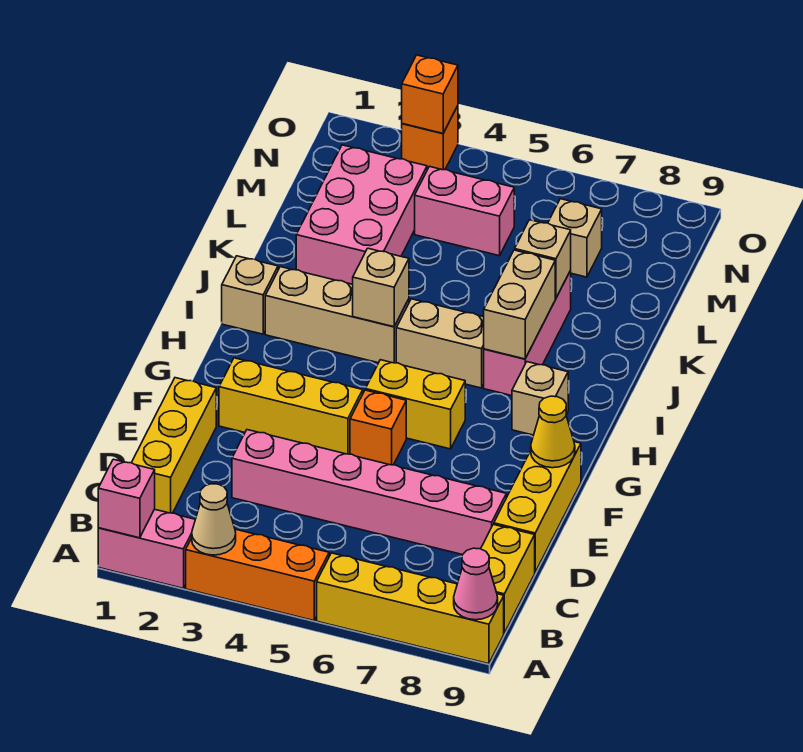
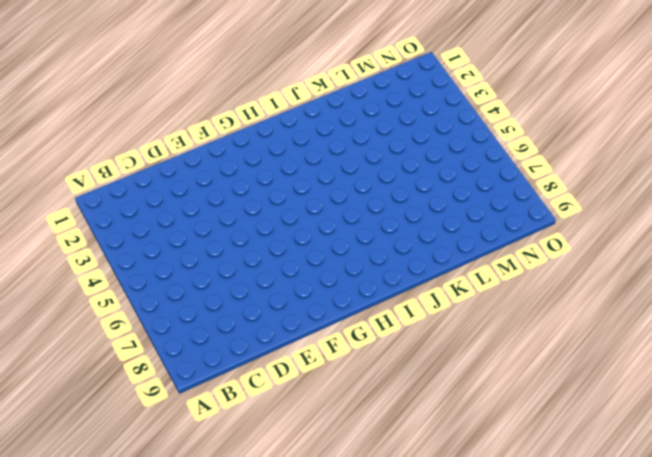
none -> pink 1x2 brick [98,509,195,588]
none -> orange 1x3 brick [186,529,329,621]
none -> yellow 1x4 brick [317,553,504,664]

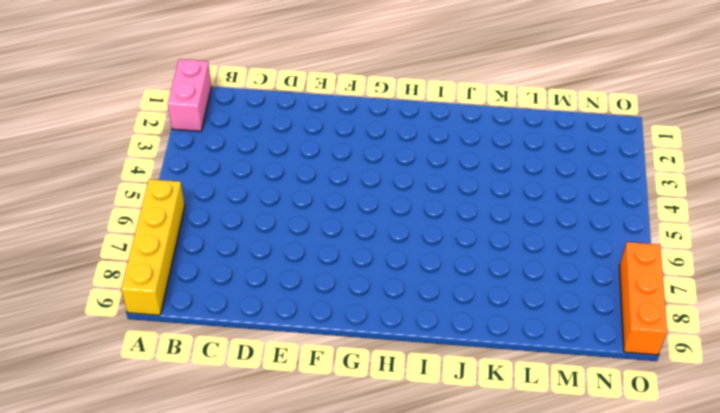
orange 1x3 brick [619,242,667,355] -> orange 1x3 brick moved to [186,529,329,621]
none -> yellow 1x2 brick [481,524,535,633]
none -> yellow 1x3 brick [132,378,216,513]
none -> pink 1x6 brick [232,430,506,555]

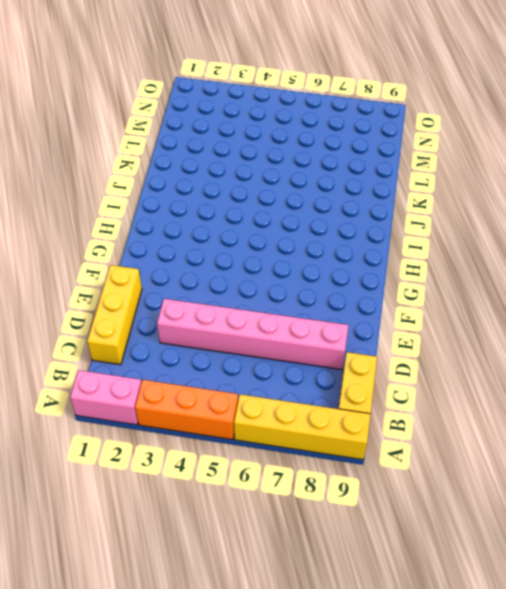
none -> yellow 1x3 brick [494,442,581,572]
none -> yellow 1x3 brick [219,358,363,454]
none -> orange 1x1 brick [350,390,406,465]

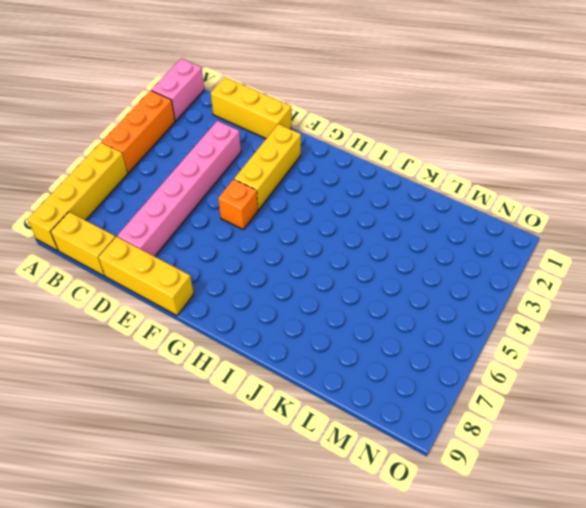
none -> yellow 1x2 brick [366,360,465,449]
none -> tan 1x1 brick [512,362,568,435]
none -> tan 1x1 brick [222,256,278,334]

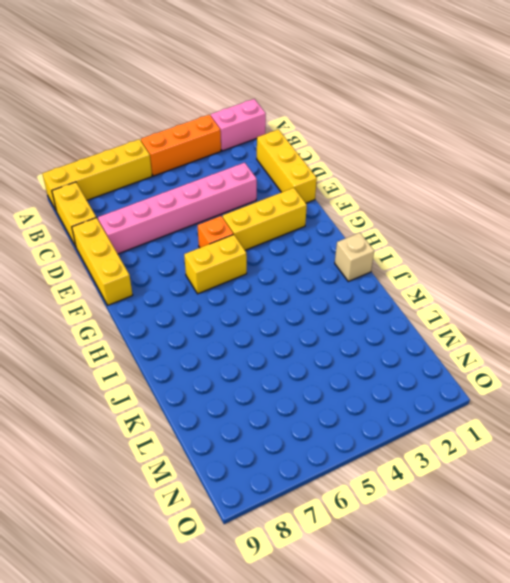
none -> tan 1x1 brick [512,362,568,435]
none -> tan 1x3 brick [265,267,409,363]
none -> tan 1x2 brick [396,299,484,388]

